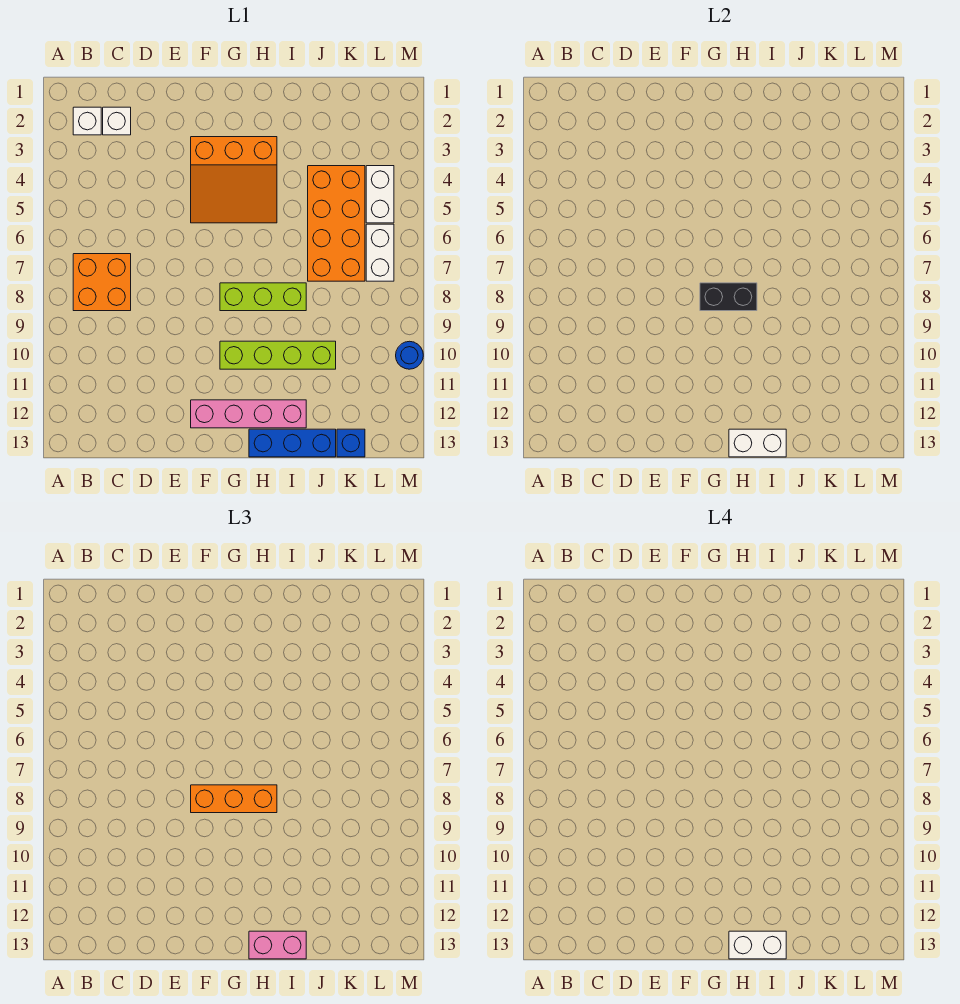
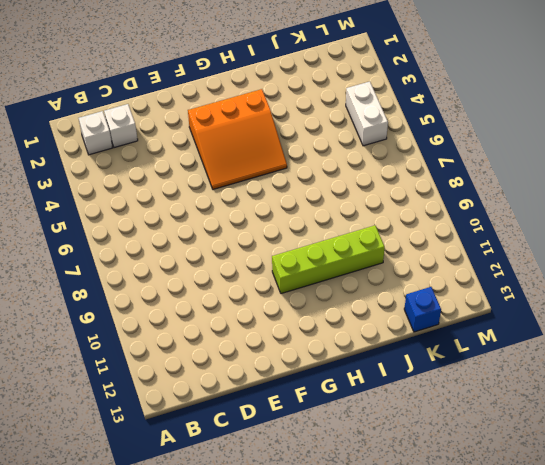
none -> orange 2x2 brick [73,254,131,311]
none -> pink 1x4 brick [191,400,306,428]
none -> lime 1x3 brick [220,283,306,311]

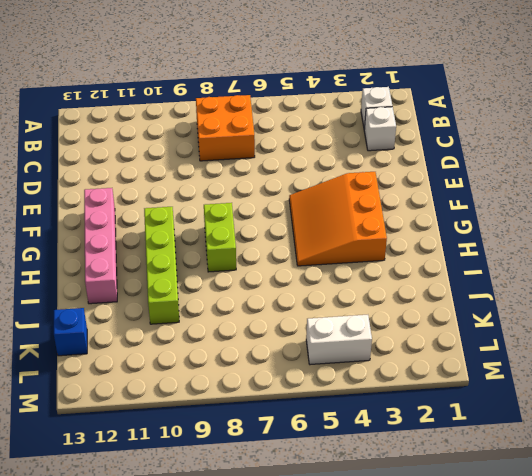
lime 1x2 brick [204,203,236,272] -> lime 1x3 brick [220,283,306,311]
none -> blue 1x3 brick [249,429,336,457]
none -> orange 2x4 brick [308,166,365,281]
none -> white 1x2 brick [366,224,394,281]

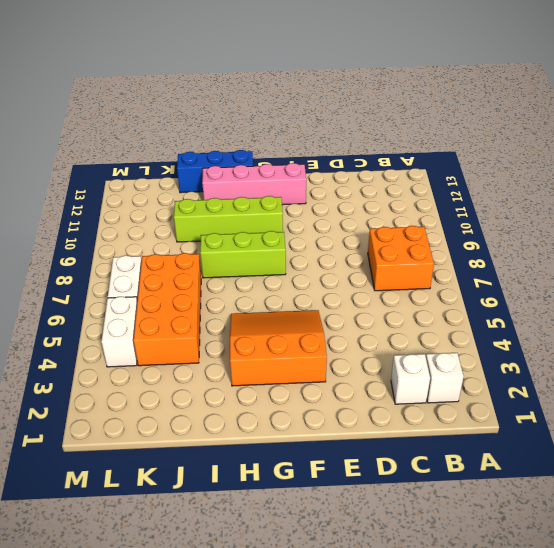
none -> blue 1x1 brick [337,429,365,457]
none -> blue 1x1 round brick [396,341,423,369]
none -> black 1x2 brick [700,283,757,311]

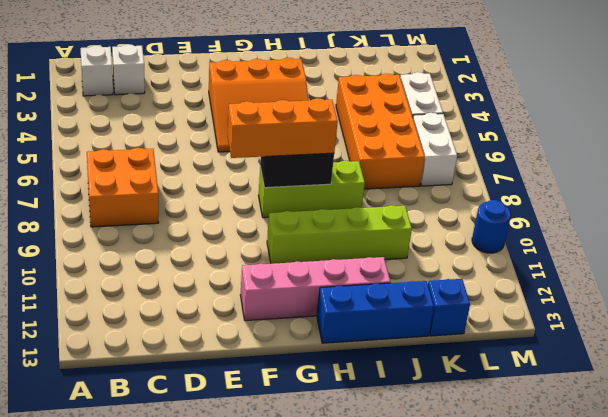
none -> white 1x2 brick [729,429,786,457]
none -> pink 1x2 brick [249,931,306,959]
none -> white 1x2 brick [729,931,786,959]

